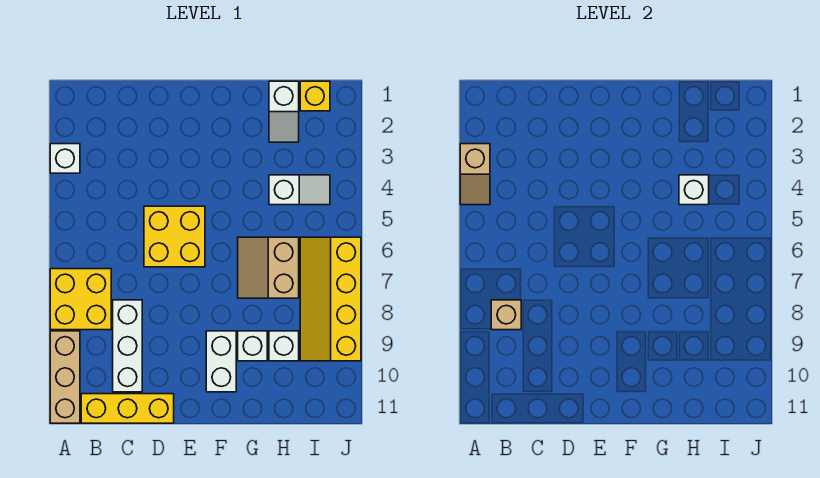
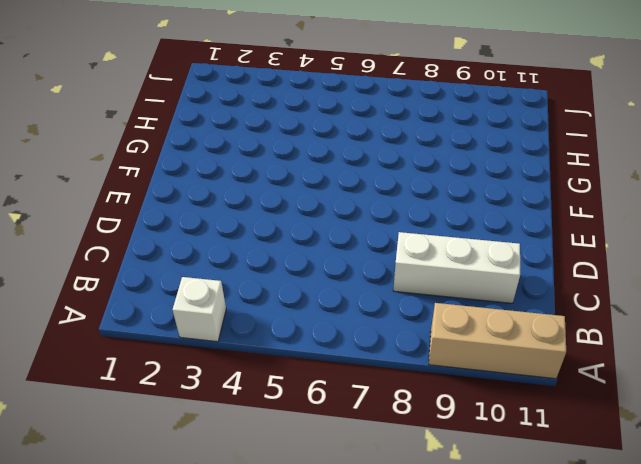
none -> yellow 2x2 brick [50,269,111,330]
none -> yellow 1x3 brick [81,394,174,423]
none -> yellow 2x2 brick [144,206,205,267]

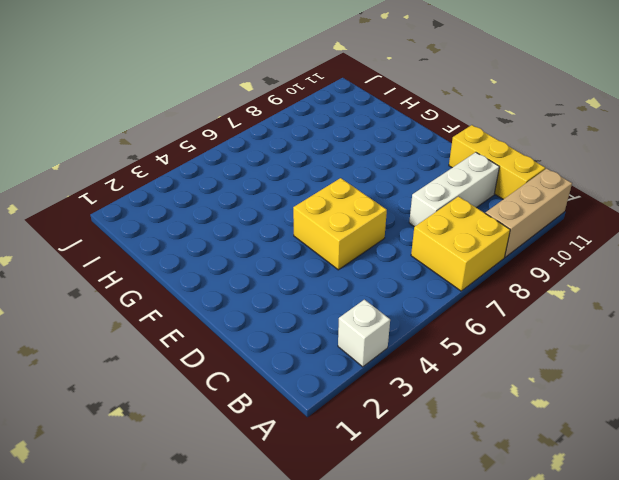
none -> white 1x2 brick [206,331,236,392]
none -> tan 2x2 slope [238,237,299,298]
none -> white 1x1 brick [238,331,267,361]

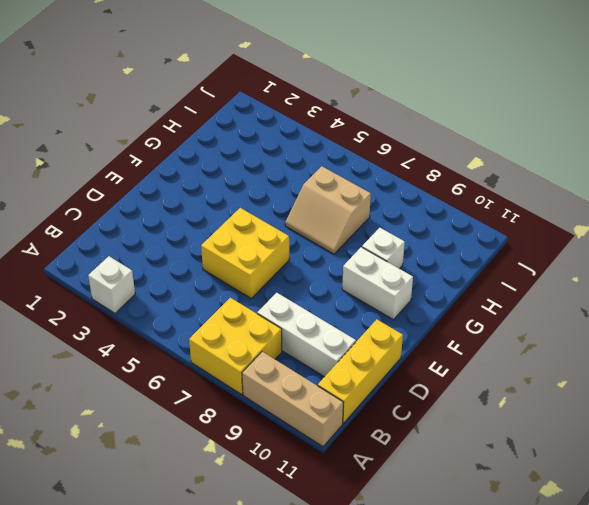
none -> white 1x2 slope [269,81,299,142]
none -> white 1x2 slope [269,175,330,205]
none -> white 1x1 brick [269,331,299,361]

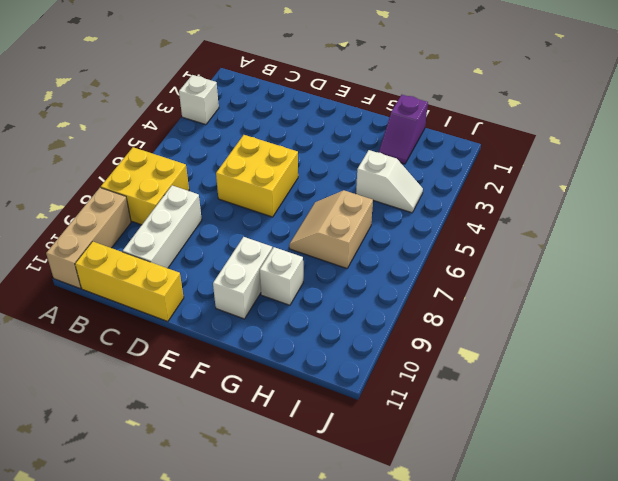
purple 1x2 slope [379,95,428,164] -> white 1x2 slope [269,81,299,142]
none -> white 1x1 brick [269,331,299,361]
none -> yellow 1x1 brick [300,81,330,111]
none -> yellow 2x4 slope [300,237,361,361]

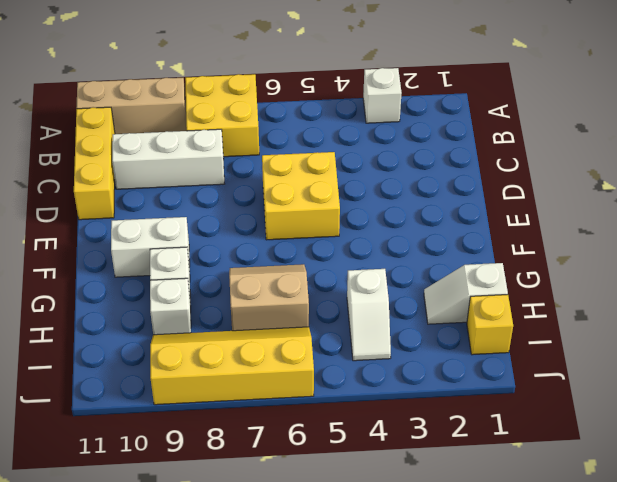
none -> tan 1x2 slope [460,144,490,205]
none -> tan 1x1 brick [491,300,521,330]
none -> white 1x1 brick [679,175,709,205]

